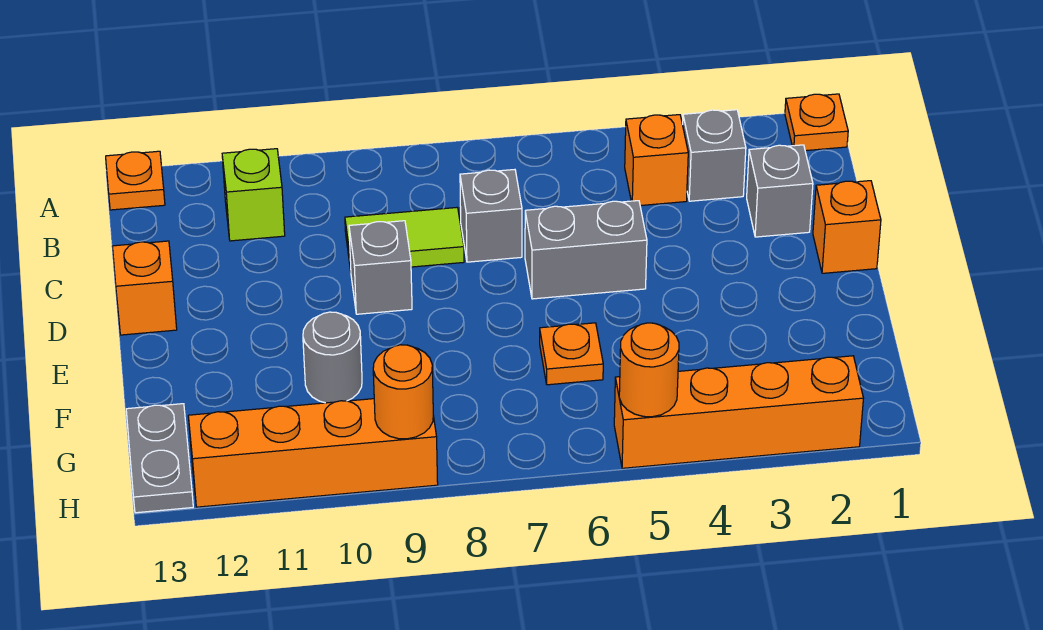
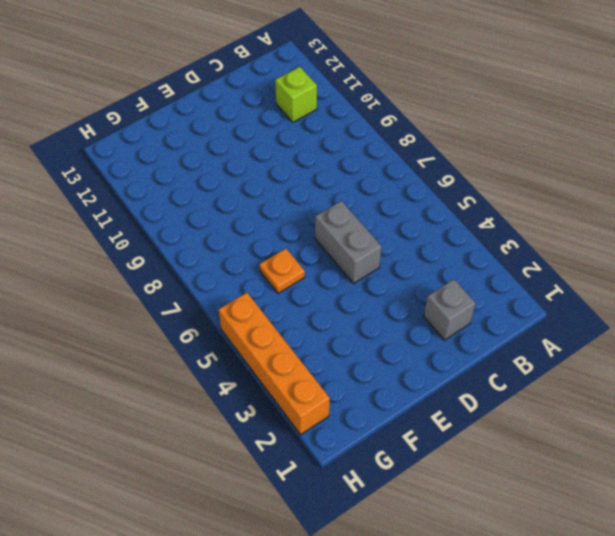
none -> orange 1x1 plate [785,94,848,151]
none -> orange 1x1 plate [106,151,165,210]
none -> grey 1x1 brick [683,110,746,201]

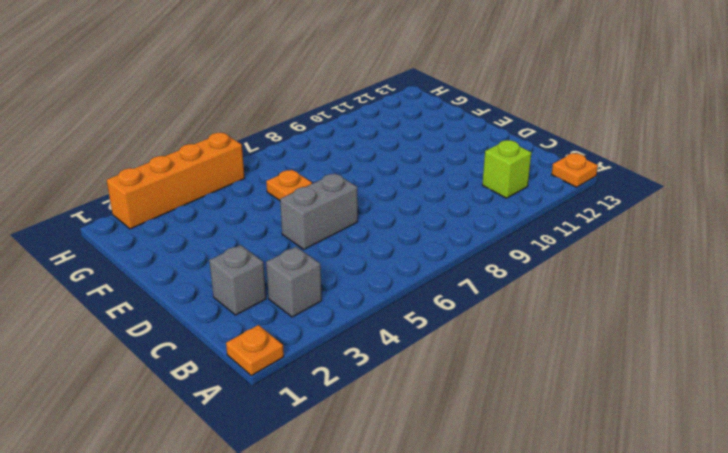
none -> orange 1x1 brick [625,115,688,206]
none -> grey 1x1 brick [460,170,522,262]
none -> lime 1x2 tile [345,208,464,270]

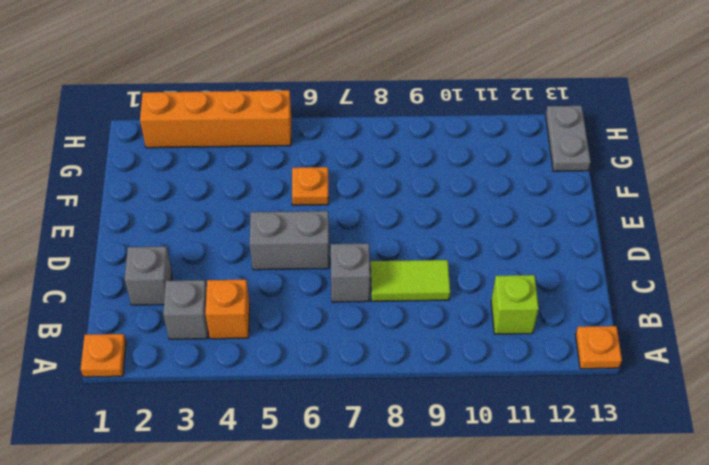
none -> orange 1x1 brick [813,181,881,273]
none -> grey 1x1 brick [349,221,412,314]
none -> orange 1x1 brick [112,241,177,335]

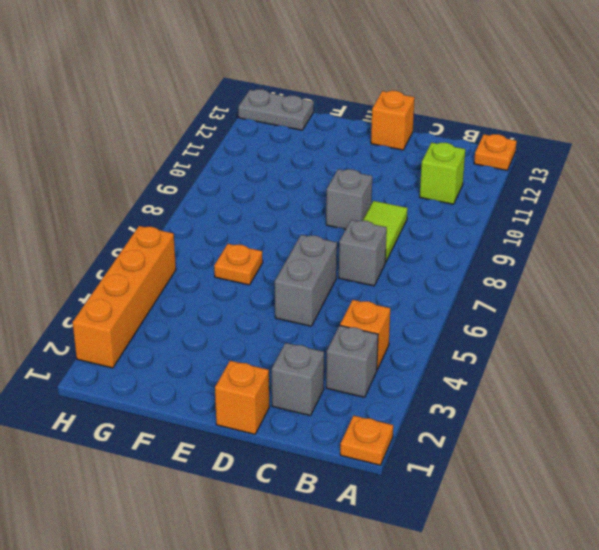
none -> grey 1x1 round brick [303,312,362,403]
none -> orange 1x4 brick [188,399,438,507]
none -> orange 1x1 round brick [619,323,679,417]

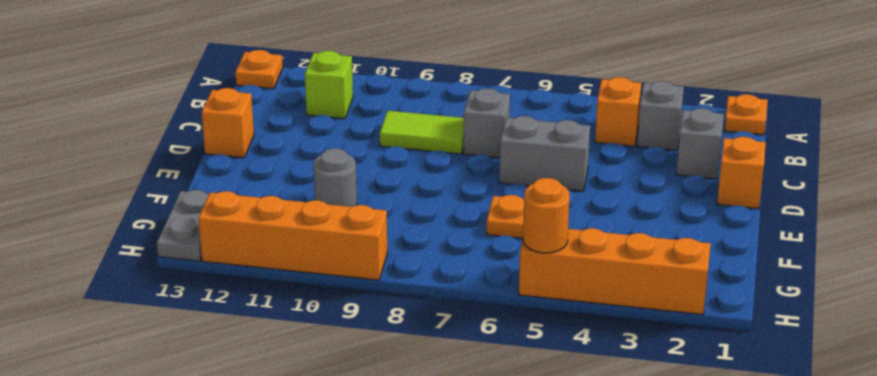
none -> grey 1x1 brick [349,221,412,314]
none -> orange 1x1 round brick [373,345,433,439]

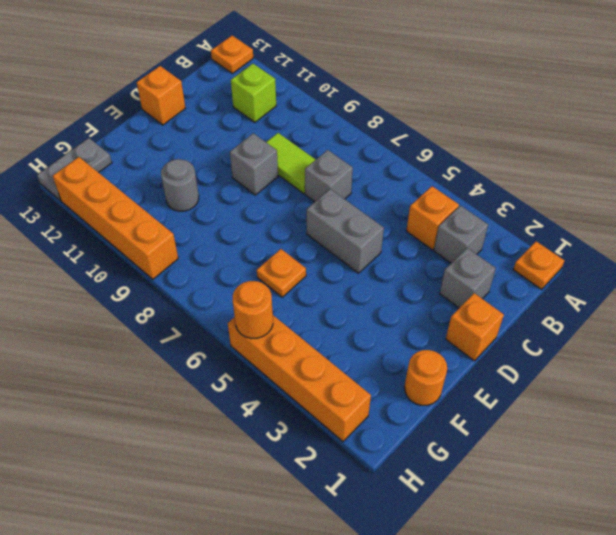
orange 1x1 round brick [404,350,447,405] -> orange 1x1 round brick moved to [373,345,433,439]

